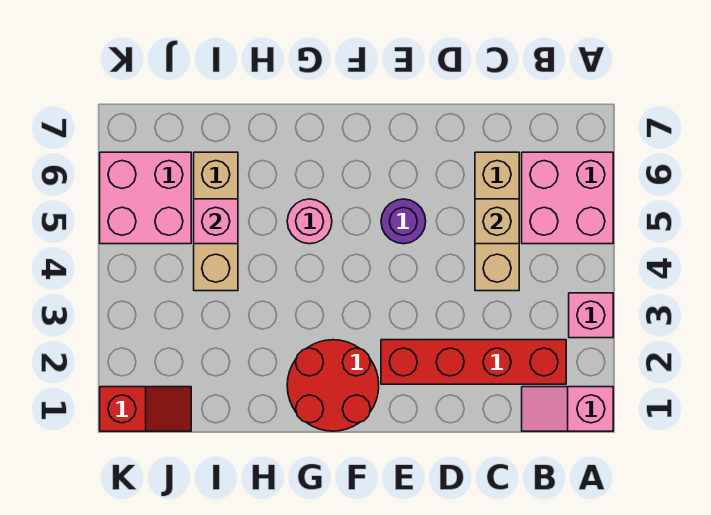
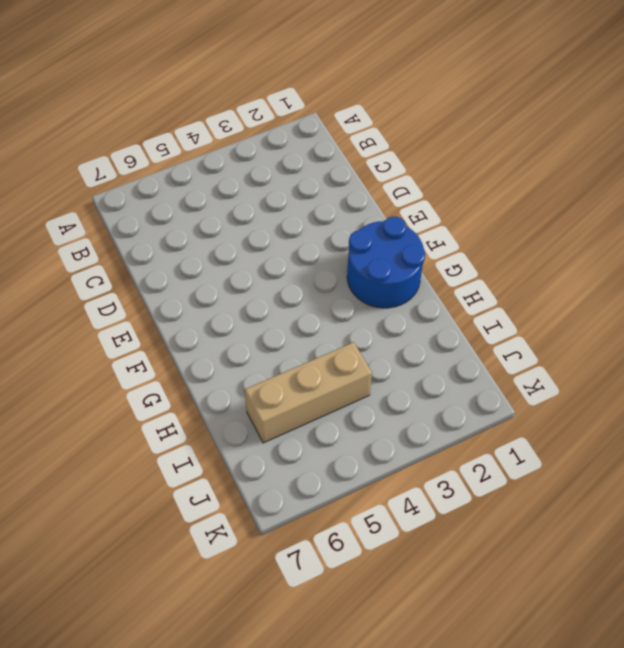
blue 2x2 round brick [347,216,425,308] -> red 2x2 round brick [287,340,379,431]
none -> pink 1x2 slope [522,387,613,431]
none -> pink 1x1 brick [569,293,613,338]
none -> pink 2x2 brick [522,152,613,244]

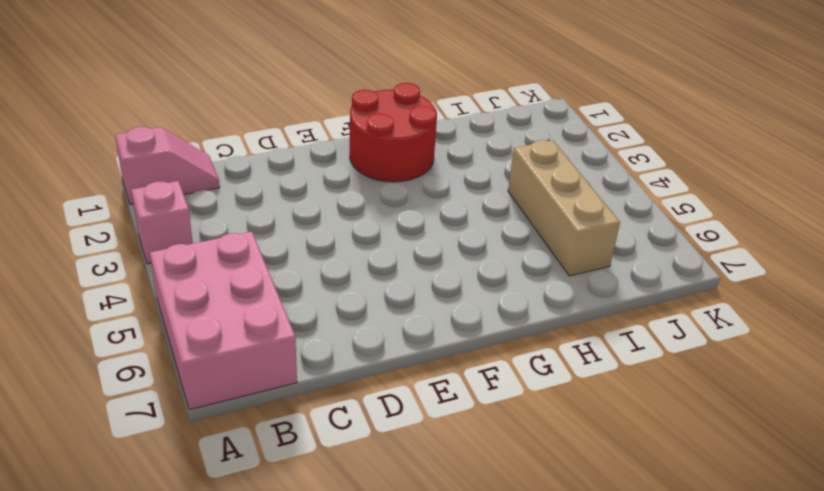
pink 2x3 brick [150,232,297,410] -> pink 2x2 brick [522,152,613,244]
none -> red 1x4 brick [381,340,566,384]
none -> tan 1x3 brick [475,152,519,291]
none -> purple 1x1 round brick [381,199,426,244]

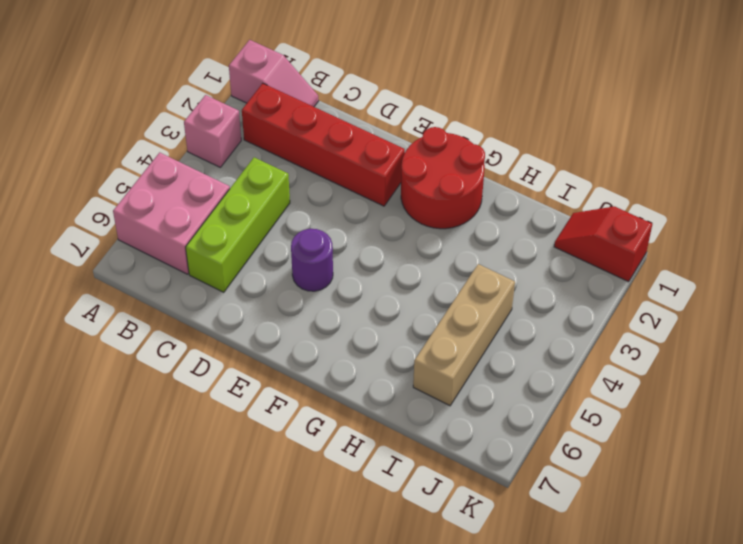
lime 1x3 brick [186,157,290,292] -> tan 1x3 brick [475,152,519,291]
none -> pink 1x1 round brick [287,199,332,244]
none -> pink 2x2 brick [100,152,191,244]
none -> tan 1x1 brick [475,199,519,244]

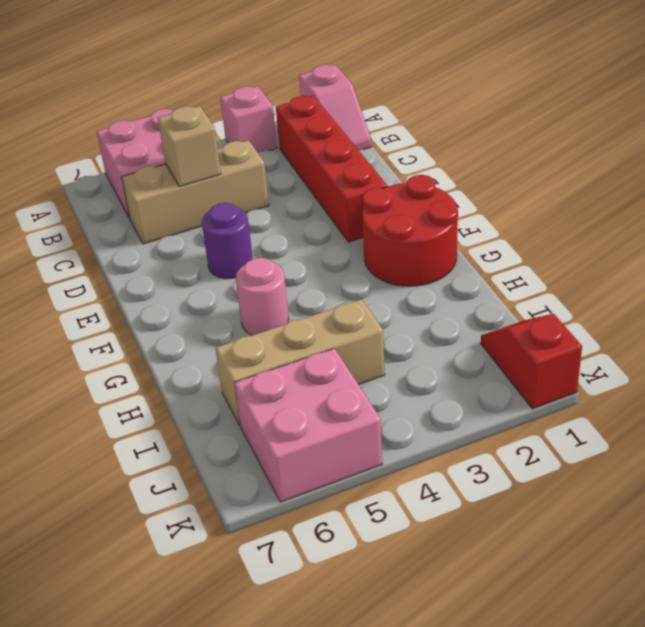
none -> pink 1x1 brick [194,199,238,244]

